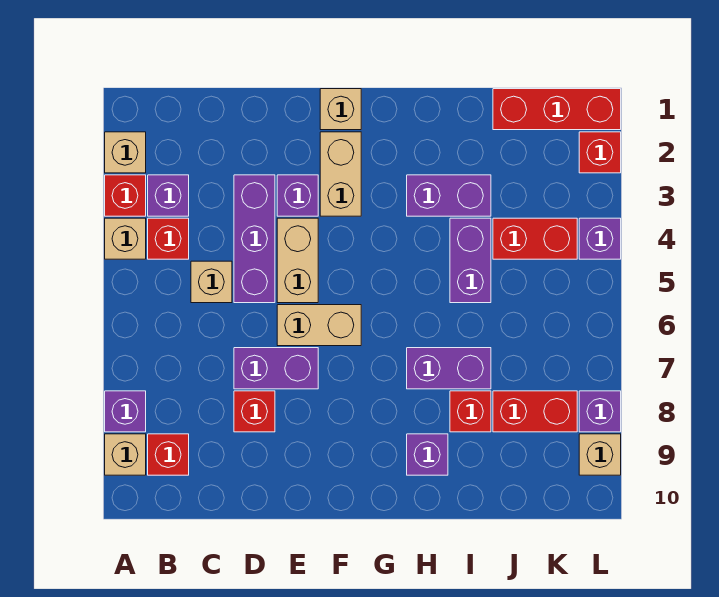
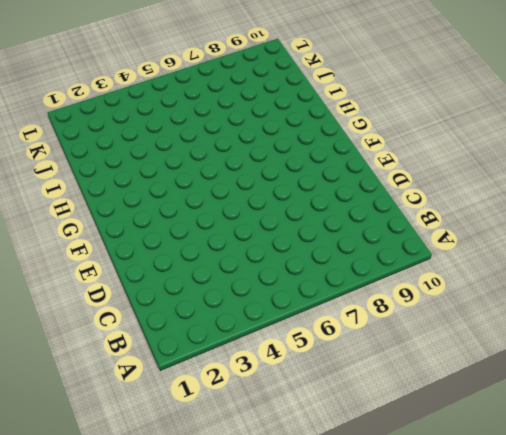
none -> tan 1x1 brick [105,132,146,173]
none -> red 1x1 brick [105,175,146,216]
none -> tan 1x1 brick [105,218,146,259]

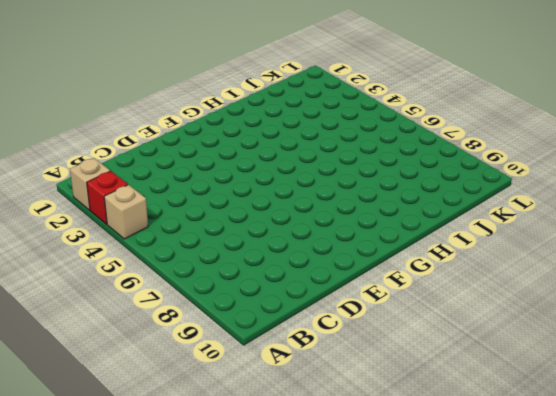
none -> purple 1x1 brick [105,391,146,432]
none -> tan 1x1 brick [105,434,146,475]
none -> purple 1x1 brick [148,175,189,216]

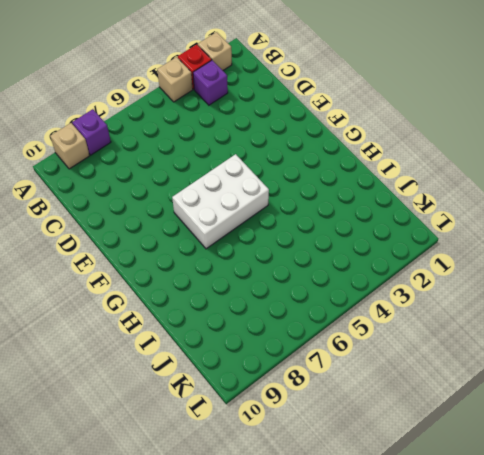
white 2x3 brick [172,154,269,249] -> tan 1x2 brick [277,305,361,346]
none -> red 1x1 brick [148,218,189,259]
none -> red 1x1 brick [148,434,189,475]
none -> tan 1x1 brick [191,261,232,303]

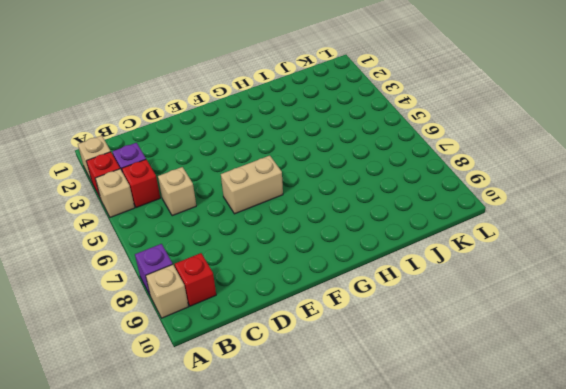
none -> purple 1x3 brick [234,175,275,303]
none -> purple 1x2 brick [234,348,318,389]
none -> red 1x1 brick [234,391,275,432]

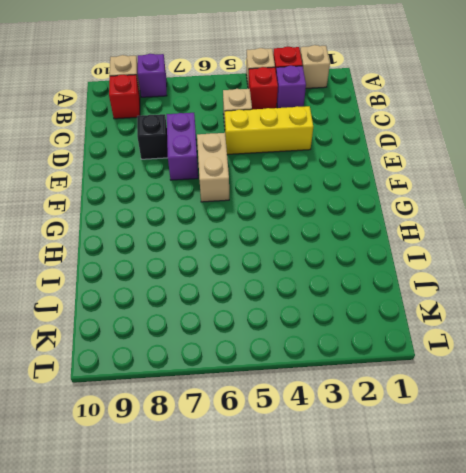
yellow 1x3 brick [225,106,313,154] -> purple 1x3 brick [234,175,275,303]
black 1x1 brick [137,114,168,159] -> red 1x1 brick [234,391,275,432]
none -> purple 1x1 brick [277,175,318,216]
none -> tan 1x2 brick [277,218,318,303]
none -> tan 1x1 brick [320,89,361,130]

